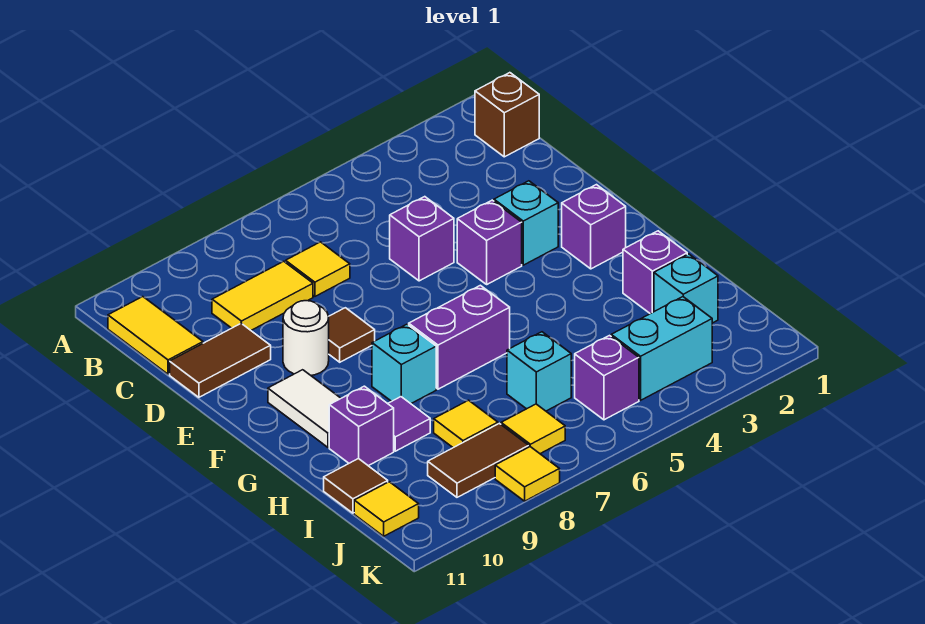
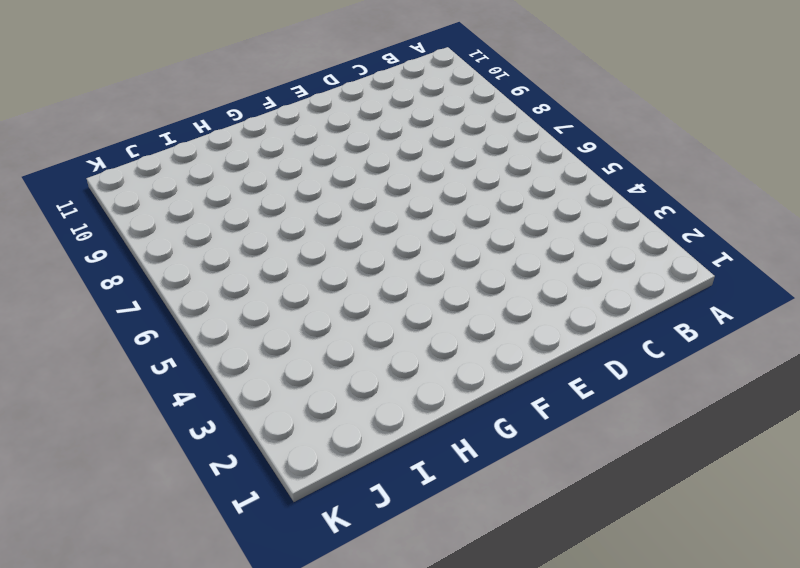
none -> brown 1x1 brick [475,73,539,157]
none -> yellow 1x2 tile [108,297,203,374]
none -> yellow 1x1 tile [286,242,350,296]

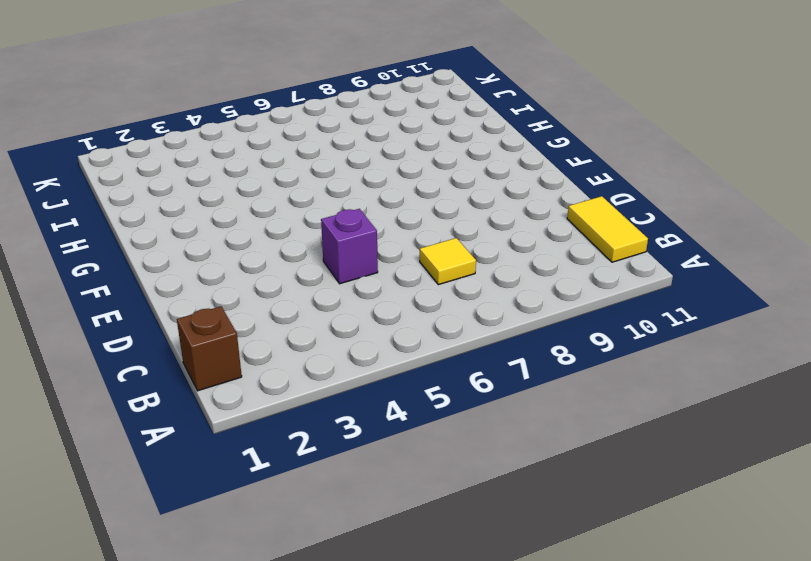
none -> yellow 1x2 tile [212,261,313,330]
none -> brown 1x2 tile [170,323,271,397]
none -> cyan 1x1 brick [494,181,558,265]

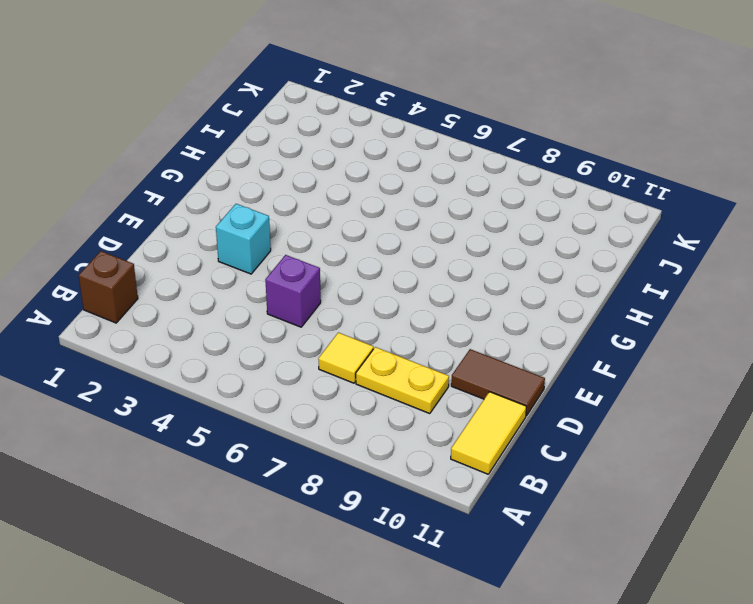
yellow 1x2 plate [356,347,449,414] -> yellow 1x2 tile [212,261,313,330]
none -> purple 1x1 brick [457,200,522,284]
none -> brown 1x1 tile [329,308,375,362]
none -> white 1x1 round brick [283,301,329,375]

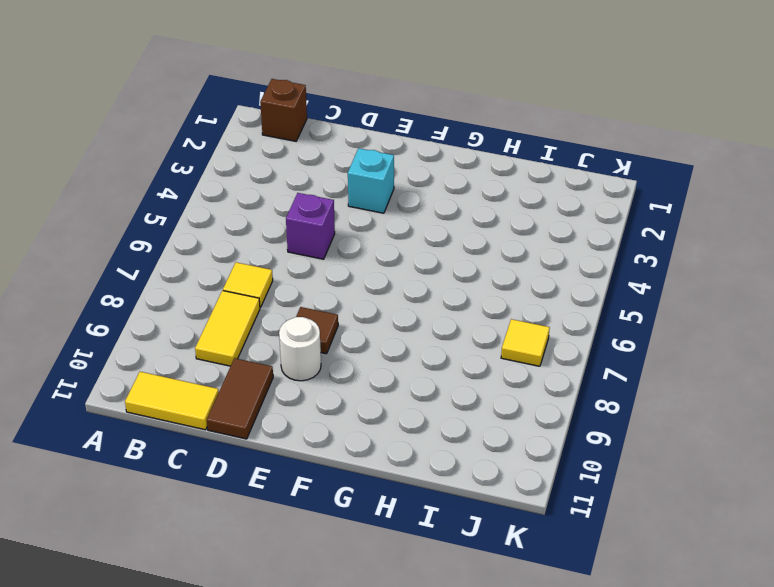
none -> purple 1x1 brick [457,200,522,284]
none -> purple 1x1 brick [562,185,626,269]
none -> white 1x2 tile [268,370,341,447]

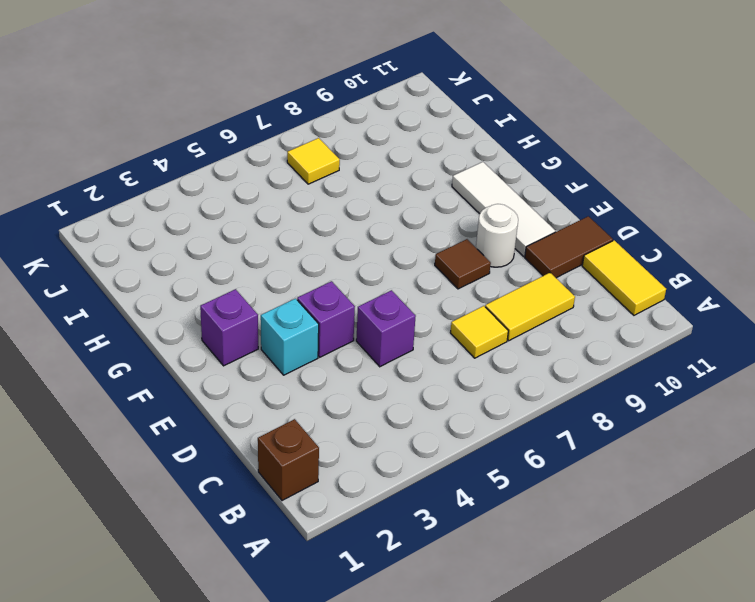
white 1x3 tile [452,162,555,256] -> white 1x2 tile [268,370,341,447]
none -> purple 1x2 brick [409,285,510,389]
none -> cyan 1x1 brick [372,324,436,404]
none -> purple 1x1 brick [623,231,687,314]

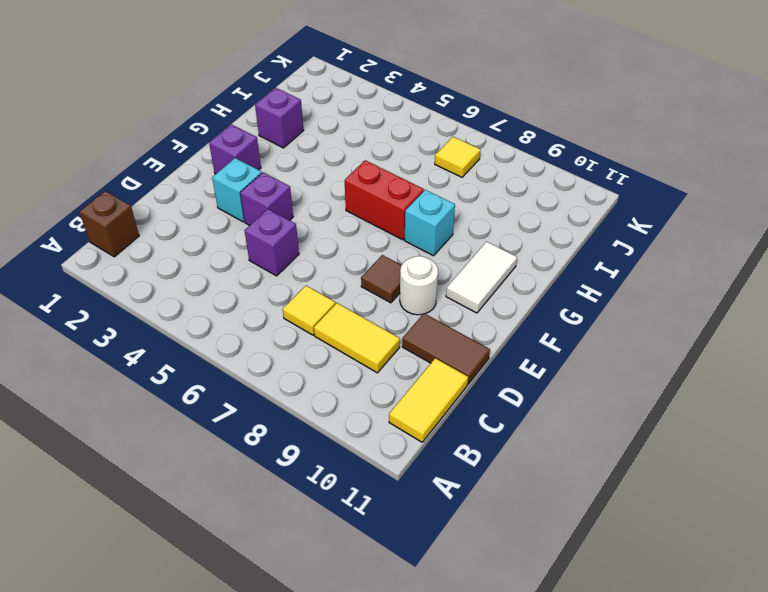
red 1x2 brick [345,160,424,240] -> purple 1x2 brick [409,285,510,389]
none -> purple 1x1 tile [388,397,430,451]
none -> purple 1x1 brick [329,386,394,466]
none -> cyan 1x1 brick [654,254,718,323]

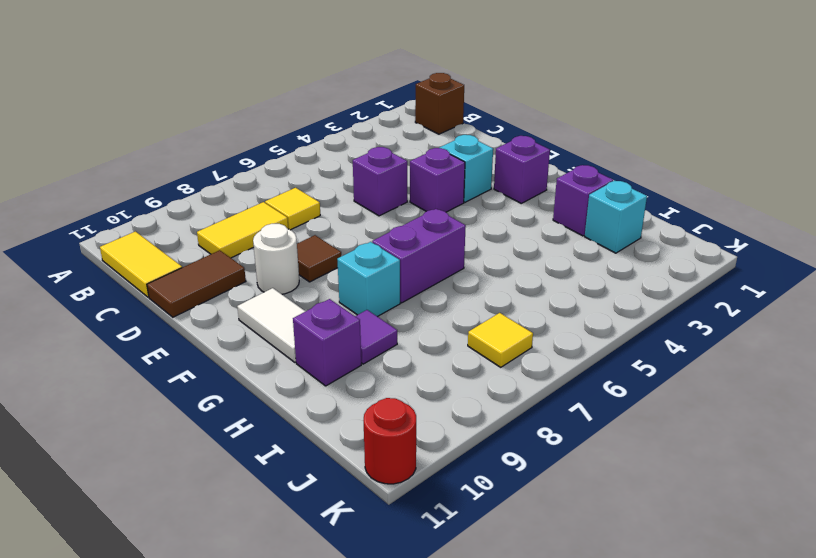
red 1x1 round brick [363,398,416,484] -> none
none -> cyan 1x1 brick [507,332,571,411]
none -> yellow 1x1 tile [434,400,498,448]
none -> brown 1x1 tile [324,458,388,513]

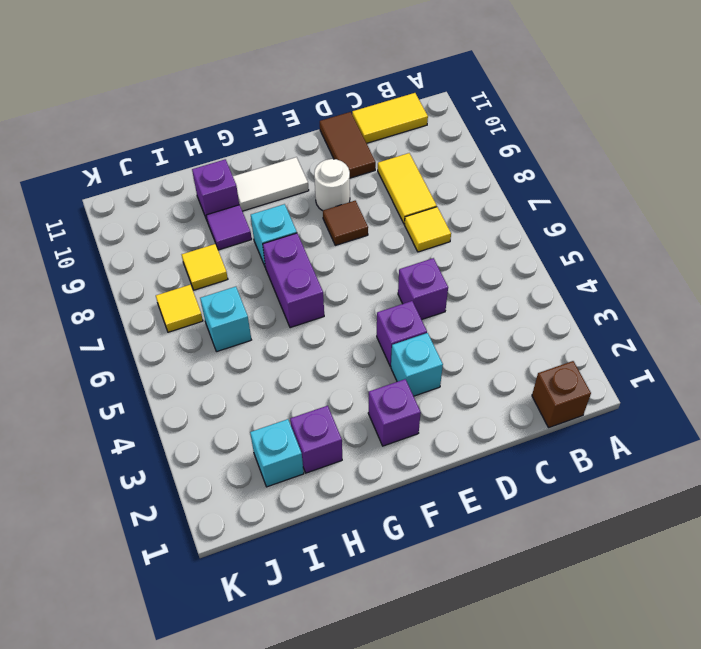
none -> brown 1x1 tile [324,458,388,513]
none -> cyan 1x2 brick [611,297,712,400]
none -> purple 1x1 brick [575,336,639,420]

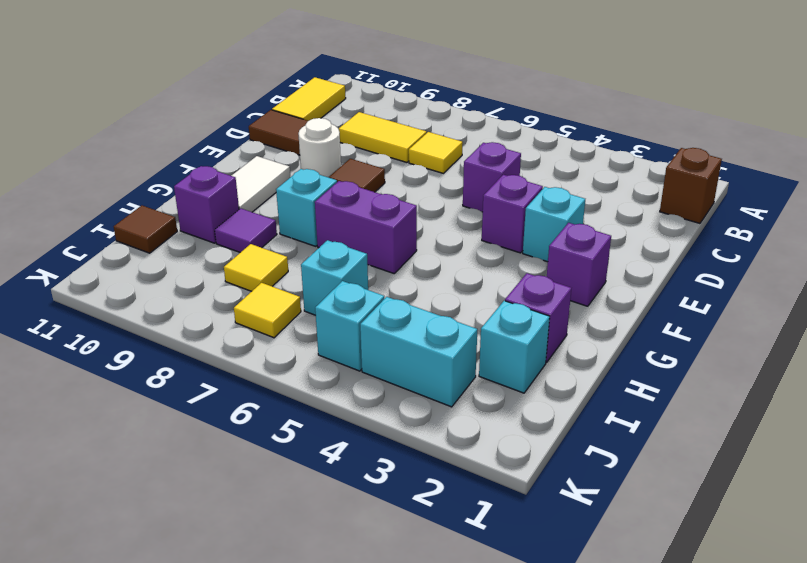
cyan 1x1 brick [315,281,384,371] -> purple 1x1 brick [575,336,639,420]
none -> brown 1x2 tile [428,423,529,497]
none -> yellow 1x1 tile [354,482,419,536]
none -> yellow 1x1 tile [495,447,560,501]

